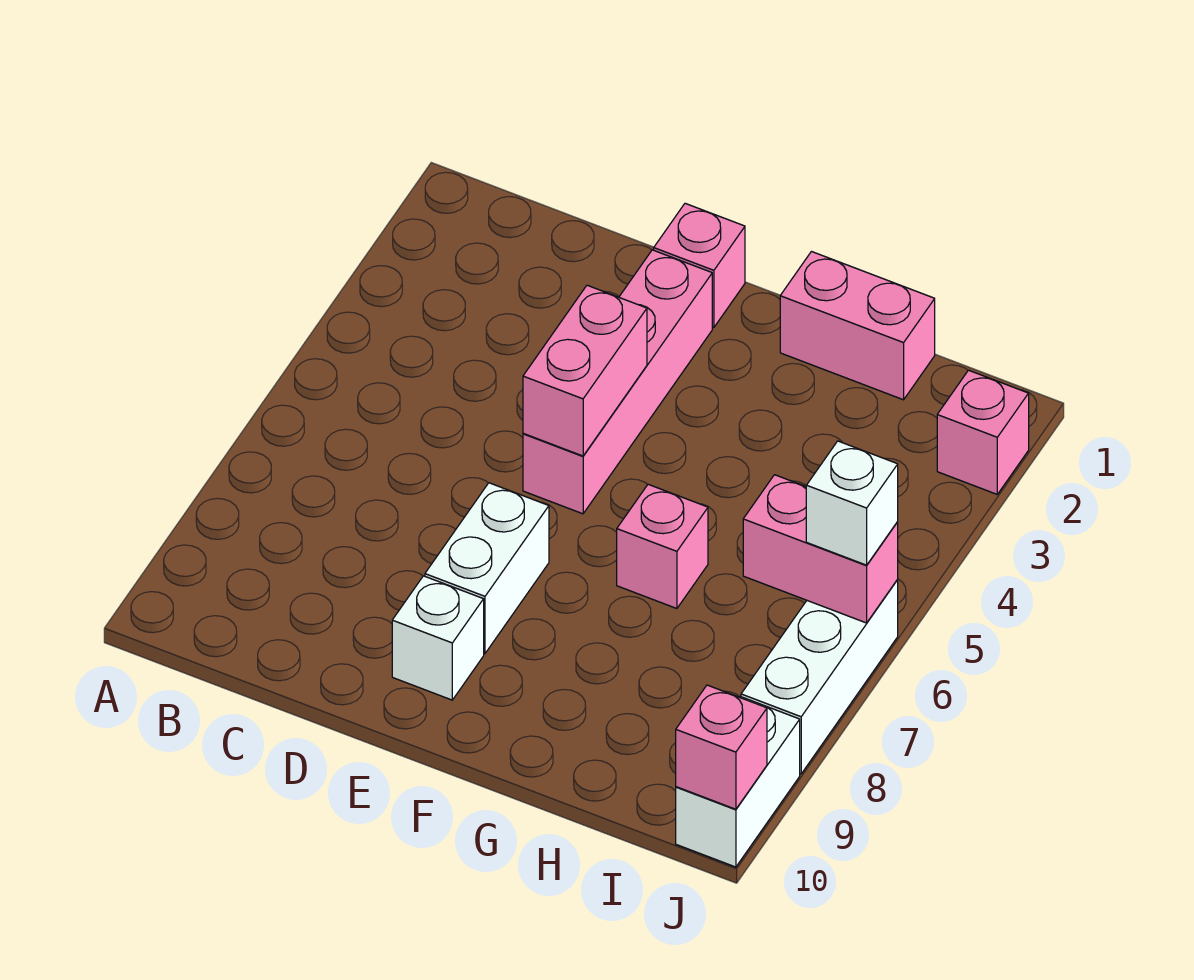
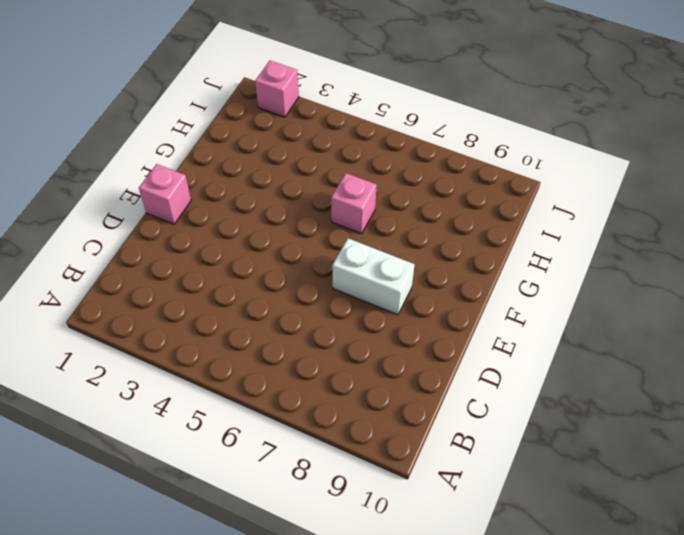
none -> pink 1x4 brick [523,250,712,514]
none -> white 1x1 brick [392,576,484,700]
none -> pink 1x2 brick [780,252,935,400]

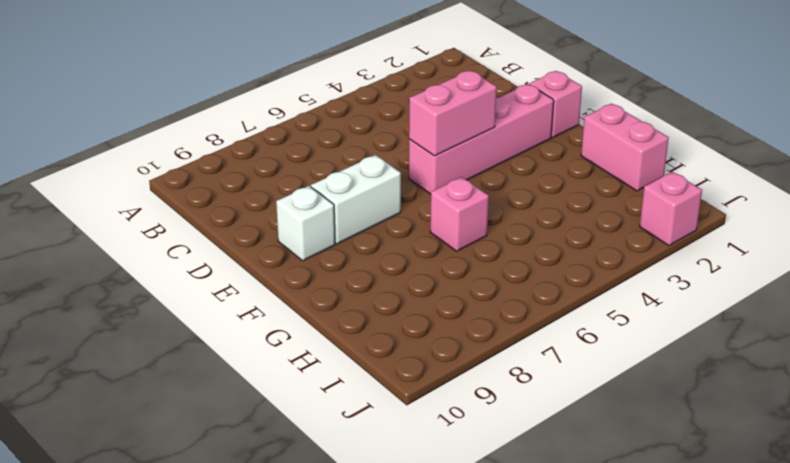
none -> white 1x3 brick [741,580,898,774]
none -> white 1x2 brick [676,696,800,867]
none -> pink 1x2 brick [743,475,898,623]

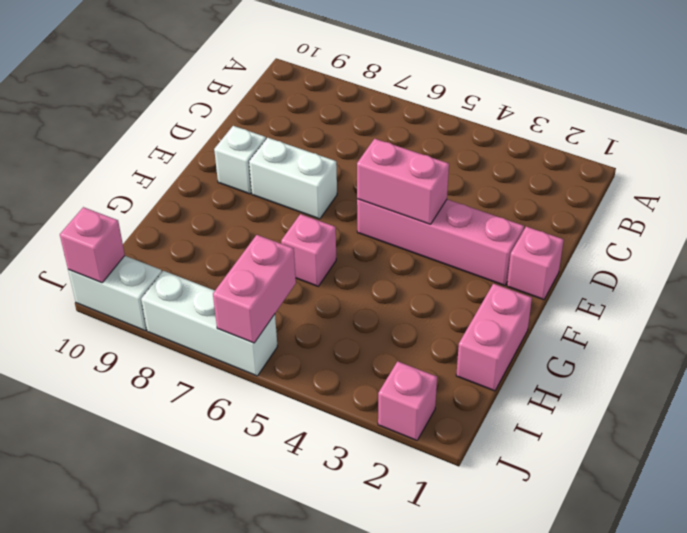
none -> white 1x1 brick [806,441,898,565]

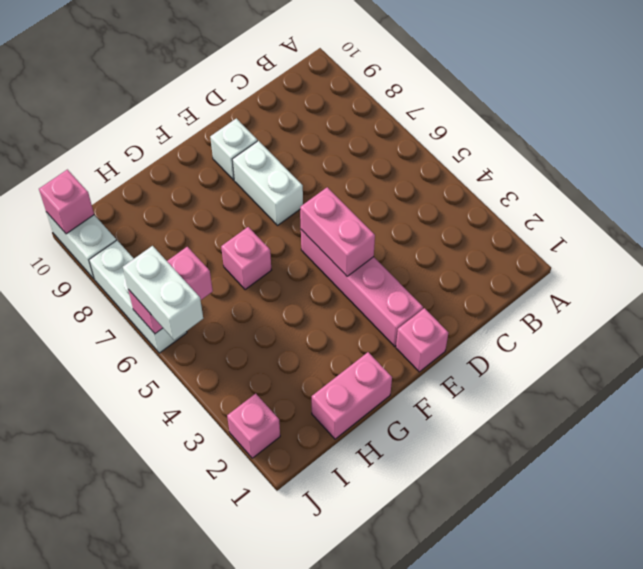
white 1x2 brick [123,246,203,340] -> white 1x1 brick [806,441,898,565]

